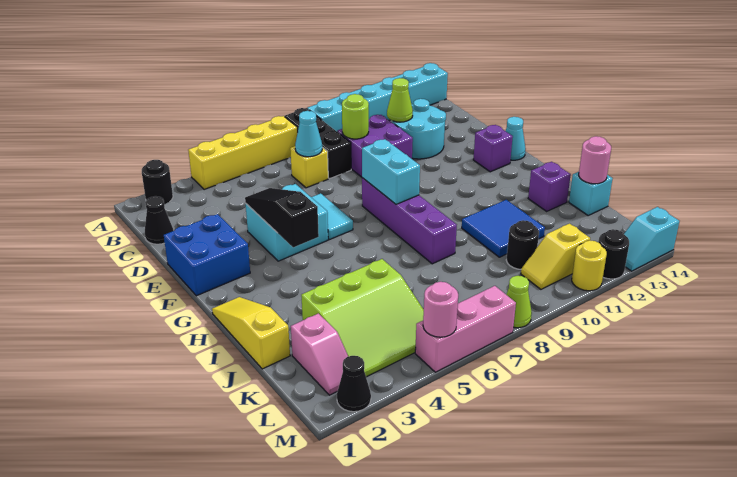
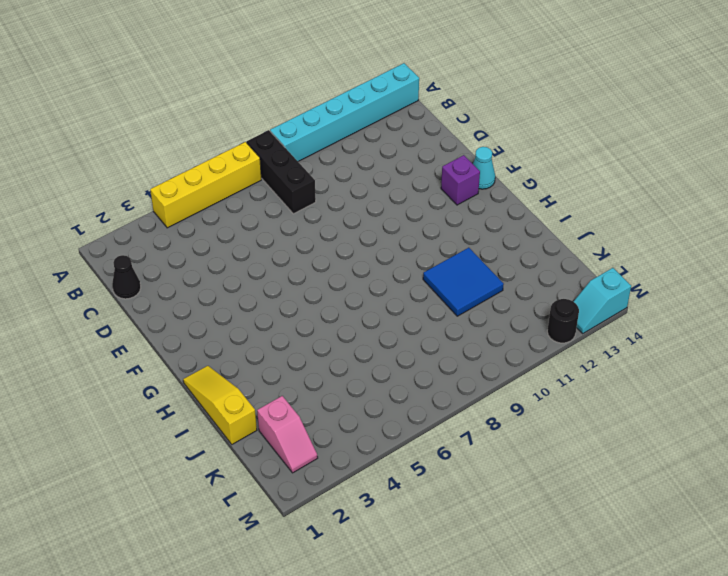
none -> black 1x1 round brick [142,160,173,204]
none -> yellow 1x1 brick [290,146,328,188]
none -> purple 2x2 brick [337,115,413,177]
none -> cyan 2x2 round brick [392,99,446,159]

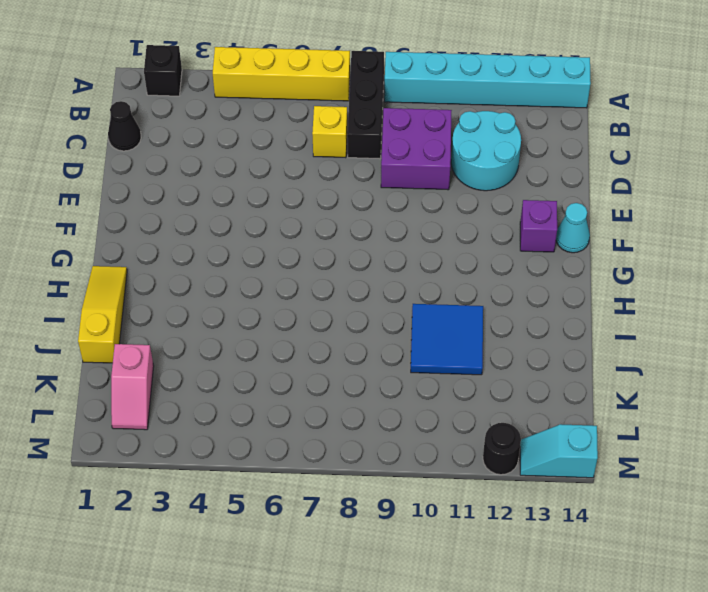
black 1x1 brick [144,45,182,96] -> black 1x1 round brick [142,160,173,204]
none -> blue 2x2 brick [164,214,250,296]
none -> cyan 2x2 brick [246,184,328,261]
none -> cyan 1x2 tile [311,193,353,240]
none -> purple 1x4 brick [362,178,457,264]

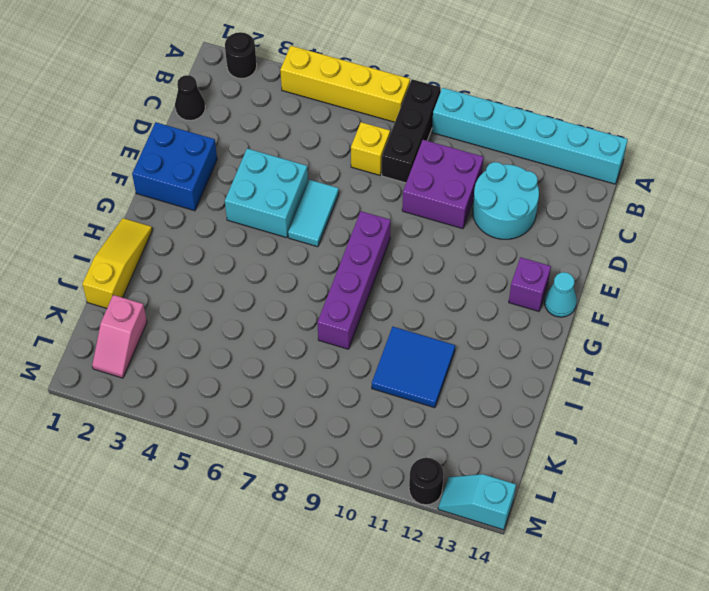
none -> purple 1x1 brick [528,162,571,211]
none -> lime 3x3 slope [301,259,424,377]
none -> cyan 1x1 brick [569,172,613,215]
none -> black 1x1 round brick [506,220,539,269]

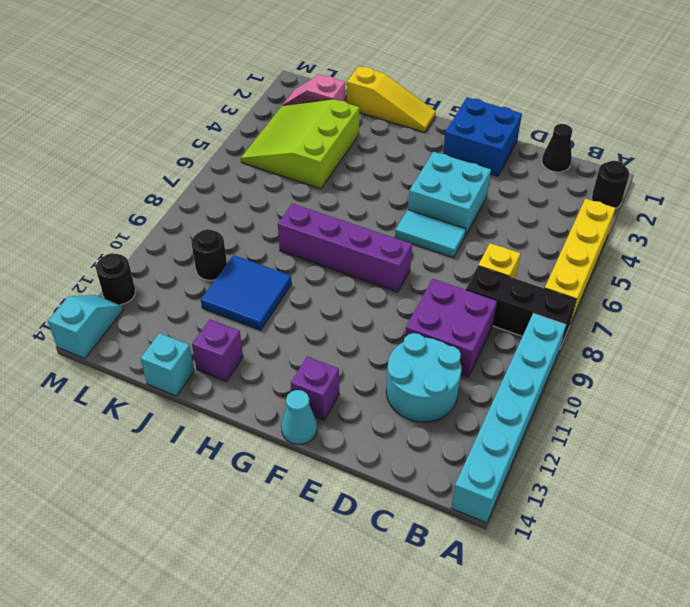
none -> yellow 1x2 slope [521,224,590,289]
none -> black 1x1 cone [337,356,371,412]
none -> pink 1x3 brick [415,286,516,372]
none -> lime 1x1 cone [506,276,532,328]

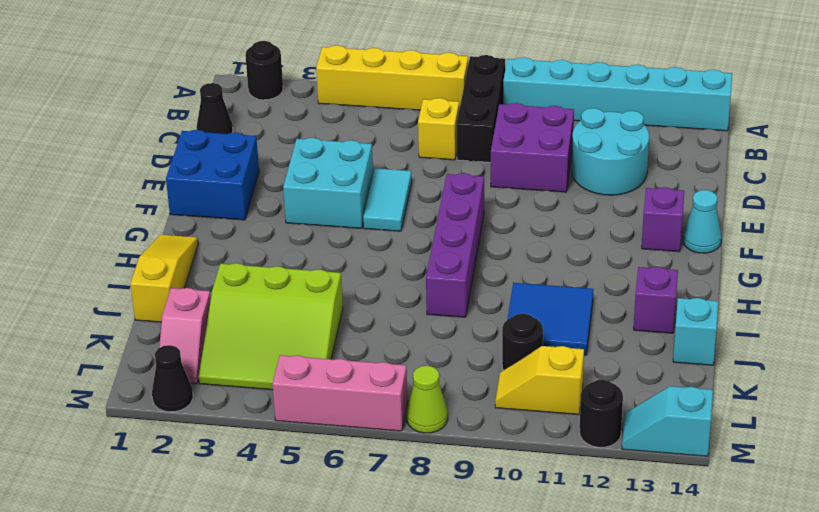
none -> yellow 1x1 round brick [572,241,607,291]
none -> cyan 1x1 cone [295,111,322,157]
none -> lime 1x1 round brick [342,94,369,139]
none -> lime 1x1 cone [387,78,413,122]

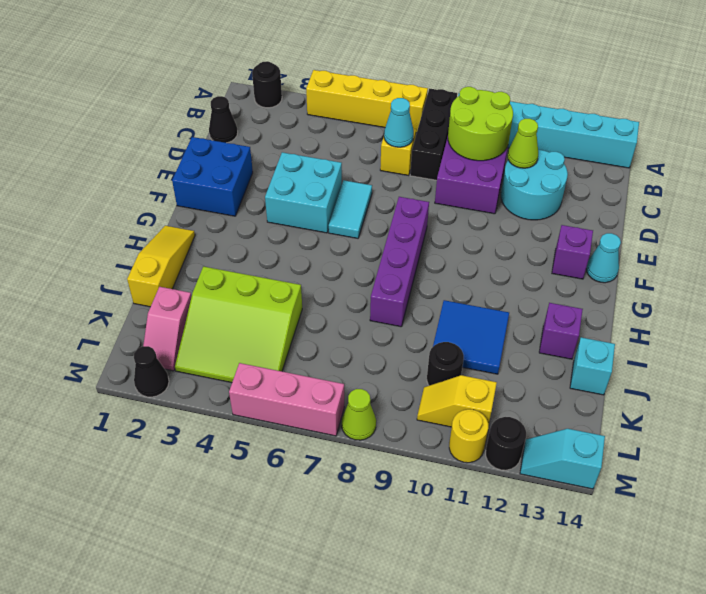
lime 2x2 round brick [448,87,513,161] -> lime 1x1 round brick [342,94,369,139]
none -> black 1x3 slope [245,188,319,247]
none -> cyan 1x2 brick [362,139,420,204]
none -> pink 1x1 round brick [579,136,611,184]
none -> pink 1x1 round brick [423,282,458,337]

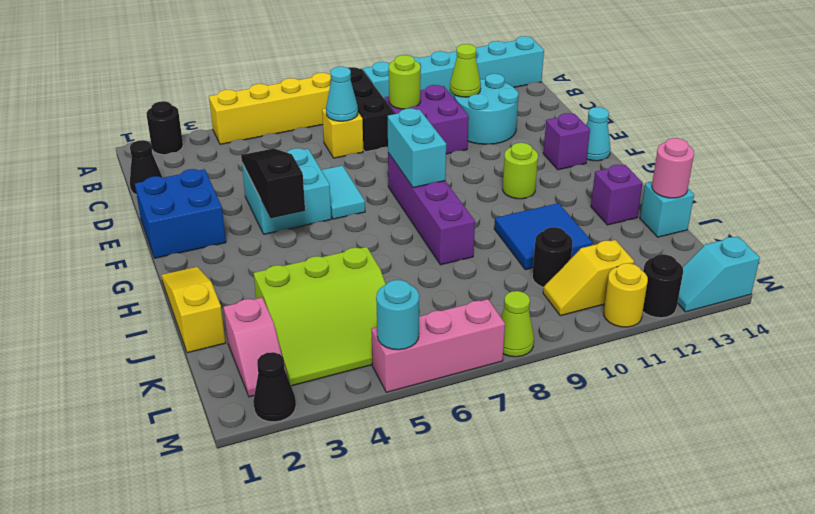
lime 1x1 round brick [503,143,538,199] -> none
cyan 1x1 round brick [376,280,419,350] -> pink 1x1 round brick [423,282,458,337]

